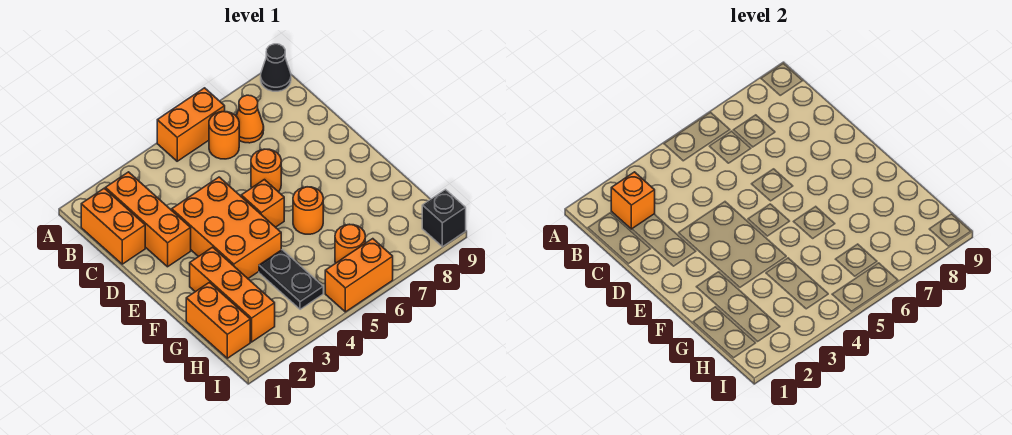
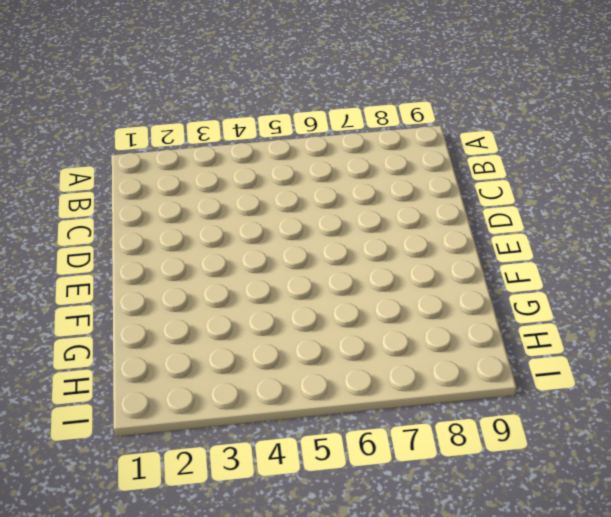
none -> orange 1x2 brick [157,88,225,161]
none -> black 1x1 cone [261,44,291,91]
none -> orange 1x2 brick [81,188,145,264]

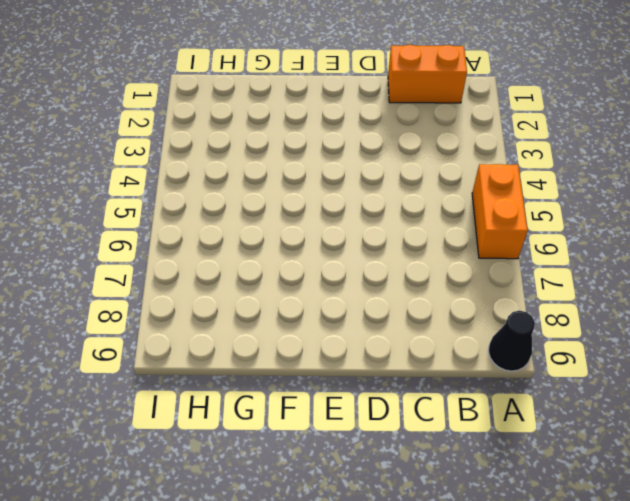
none -> orange 1x3 brick [105,172,191,267]
none -> orange 1x1 round brick [209,112,239,159]
none -> orange 1x1 cone [236,95,264,143]

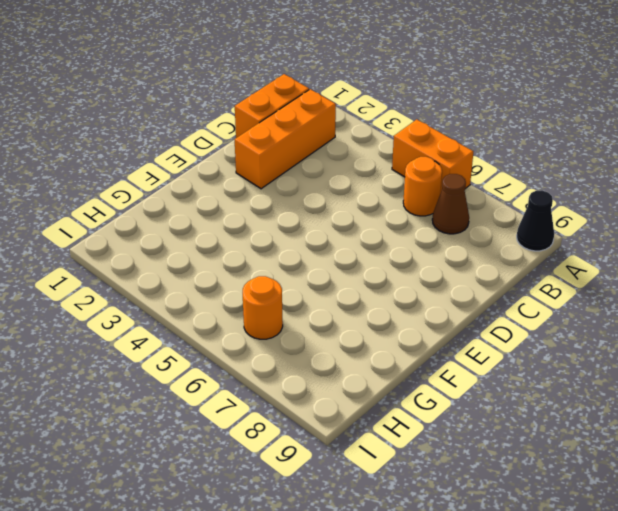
brown 1x1 cone [432,174,469,234] -> orange 1x1 cone [236,95,264,143]
none -> orange 2x3 brick [172,177,281,278]
none -> orange 1x1 round brick [251,149,281,192]
none -> orange 1x1 brick [241,180,284,227]

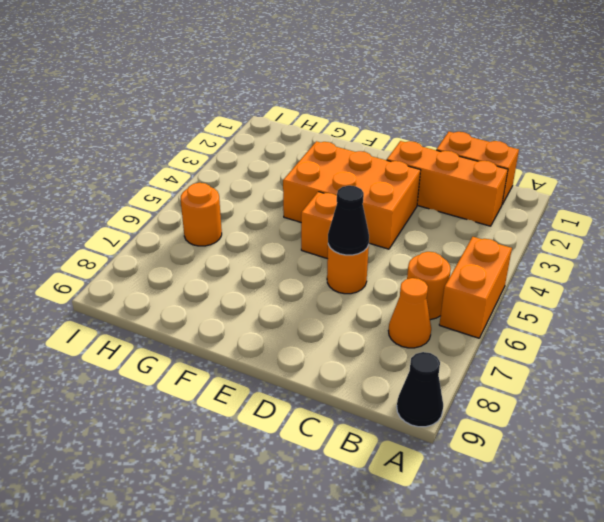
black 1x1 cone [328,186,369,255] -> none
none -> orange 1x3 brick [190,247,275,342]
none -> orange 1x1 round brick [293,187,323,234]
none -> orange 1x2 brick [186,282,250,358]

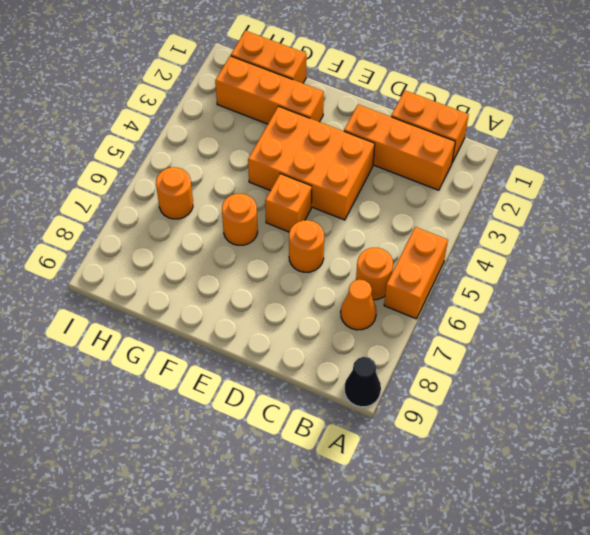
none -> black 1x2 plate [259,250,323,309]
none -> orange 1x2 brick [325,239,393,312]
none -> black 1x1 brick [422,190,466,247]

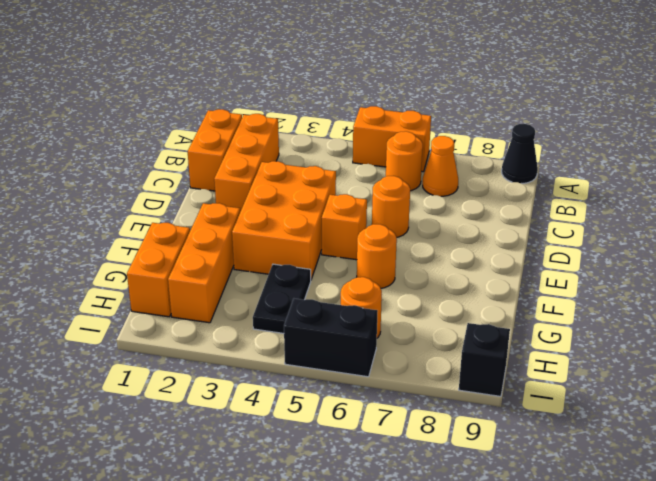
black 1x2 brick [284,299,377,377] -> orange 1x2 brick [325,239,393,312]
none -> orange 1x1 brick [611,172,655,229]

